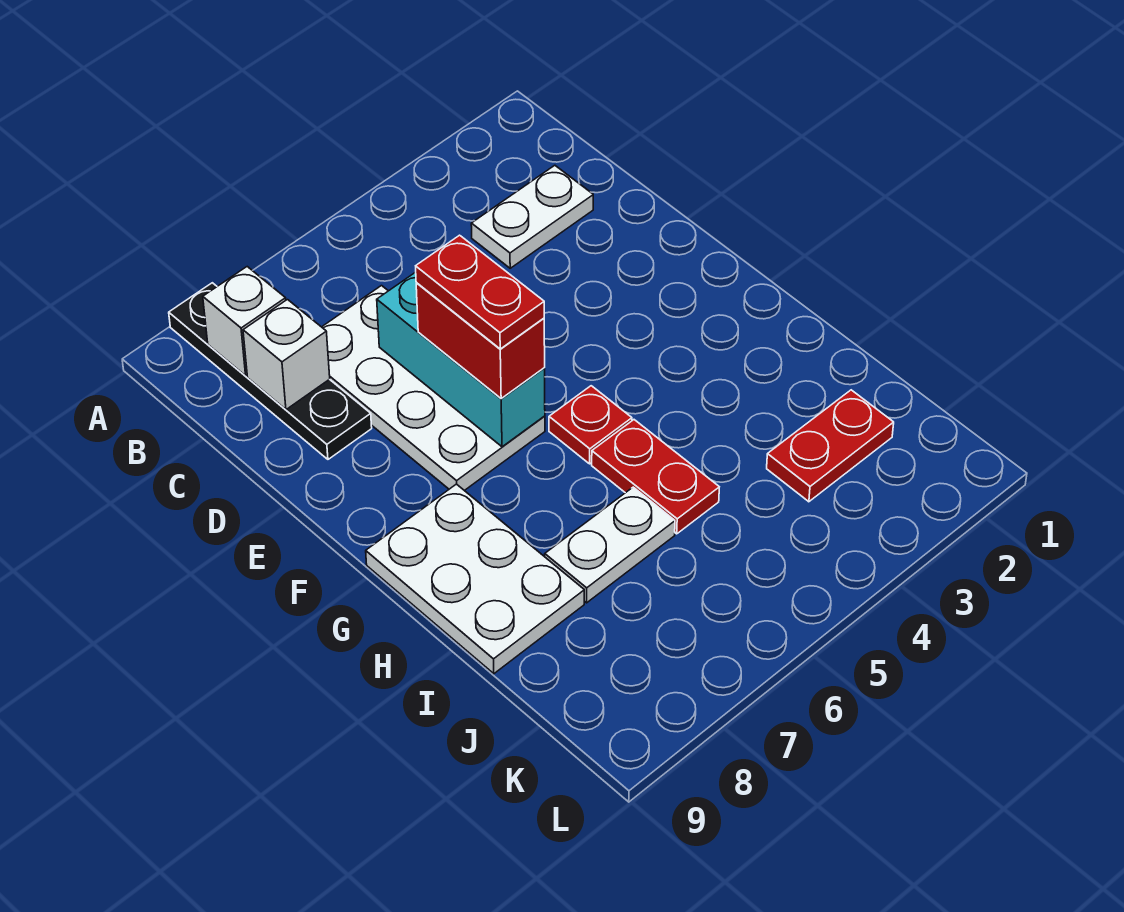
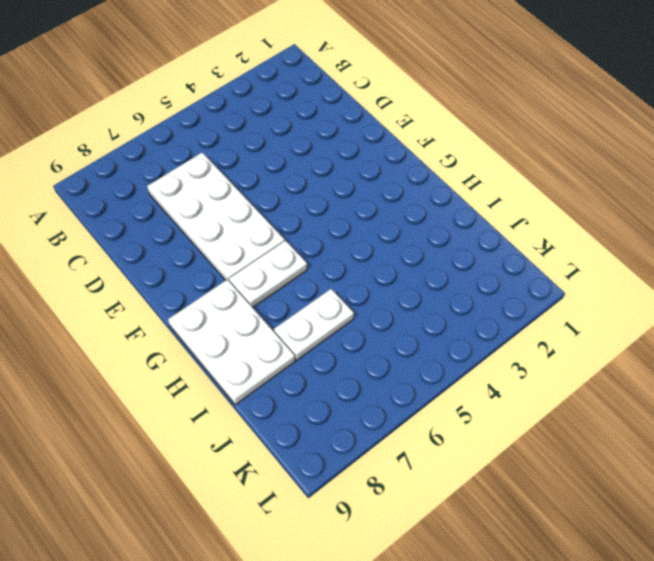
white 1x2 plate [229,241,307,308] -> white 1x2 plate moved to [471,165,593,268]
none -> black 1x4 plate [169,283,372,459]
none -> red 1x1 plate [549,386,632,464]
none -> red 1x2 plate [592,420,719,534]

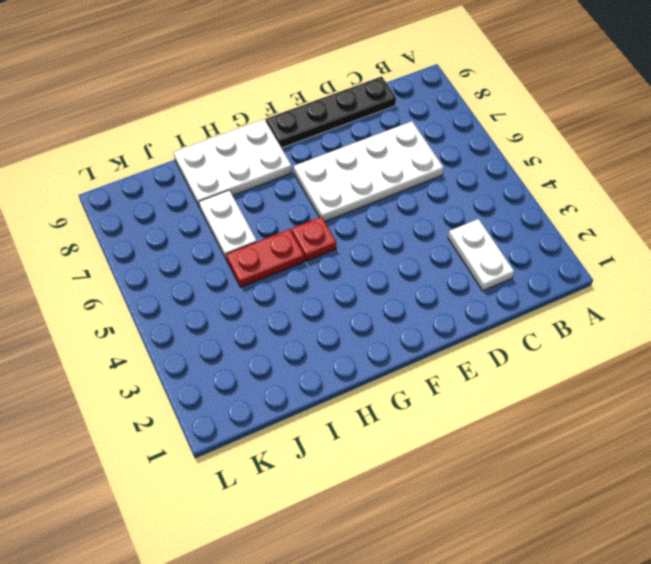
black 1x4 plate [266,76,396,148] -> black 1x4 plate moved to [169,283,372,459]
none -> red 1x2 plate [767,390,894,502]
none -> white 1x1 brick [203,267,286,376]
none -> white 1x1 brick [243,300,330,409]

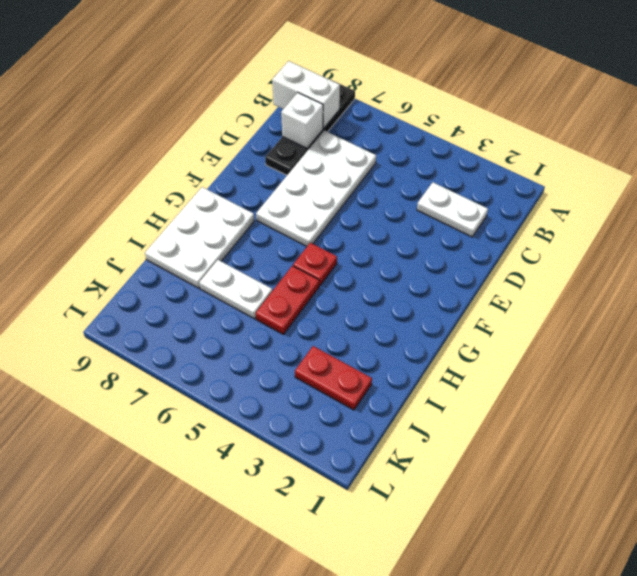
white 1x2 brick [272,61,340,128] -> white 1x1 brick [203,267,286,376]
none -> cyan 1x3 brick [377,272,545,447]
none -> red 1x2 brick [416,283,545,398]
none -> red 1x2 plate [416,235,544,349]

